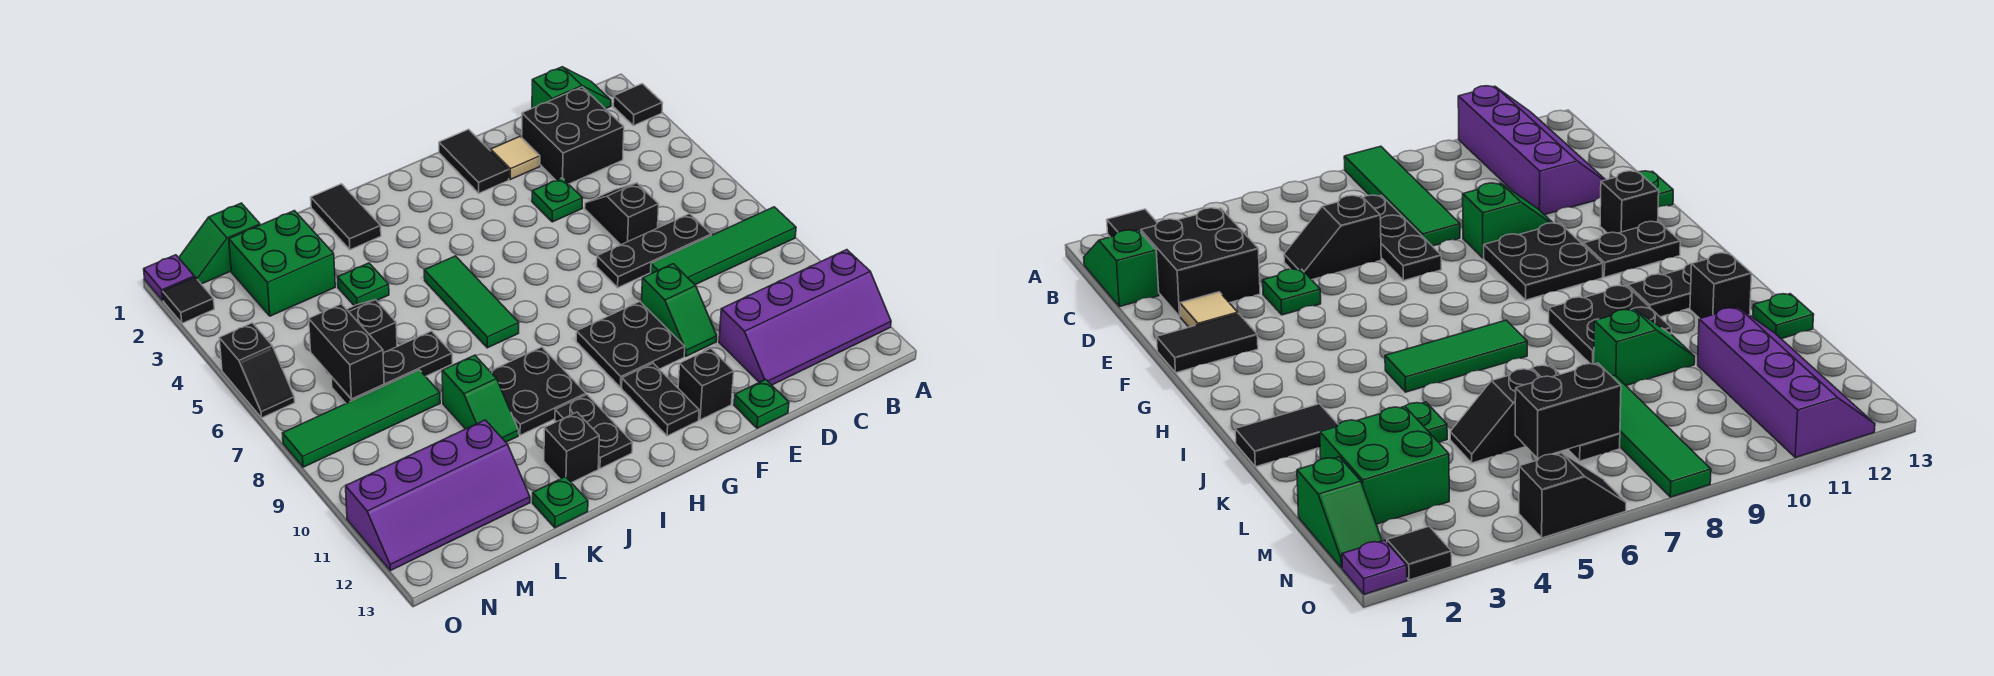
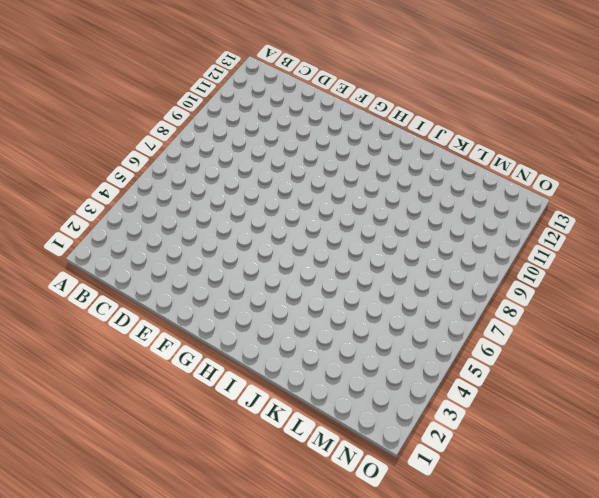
none -> black 1x1 tile [613,84,663,126]
none -> green 1x4 tile [651,207,796,285]
none -> purple 2x4 slope [719,250,891,385]
none -> green 1x2 slope [532,67,611,109]

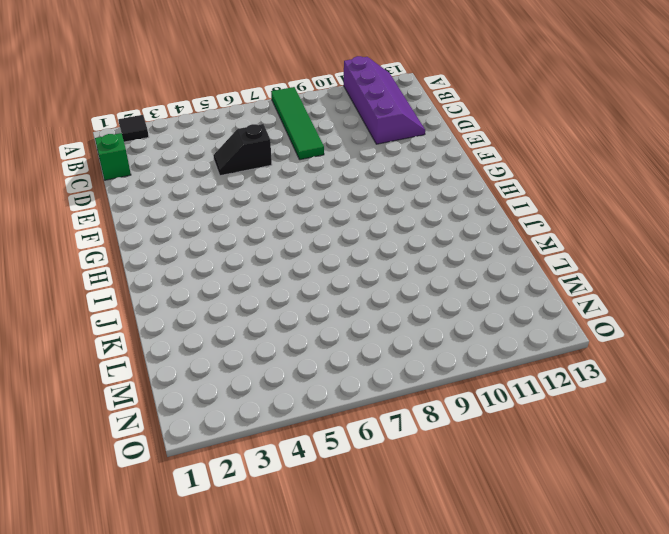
none -> black 2x2 brick [522,87,624,184]
none -> black 1x3 plate [597,214,711,288]
none -> tan 1x1 tile [491,136,540,180]
none -> green 1x1 plate [532,178,582,222]

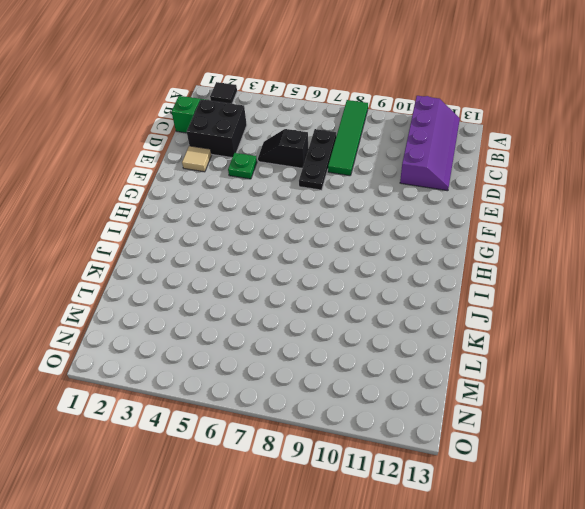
none -> green 1x2 slope [641,264,717,356]
none -> green 1x1 plate [734,379,789,428]
none -> black 1x2 tile [439,129,509,193]
none -> black 2x2 plate [576,302,685,387]

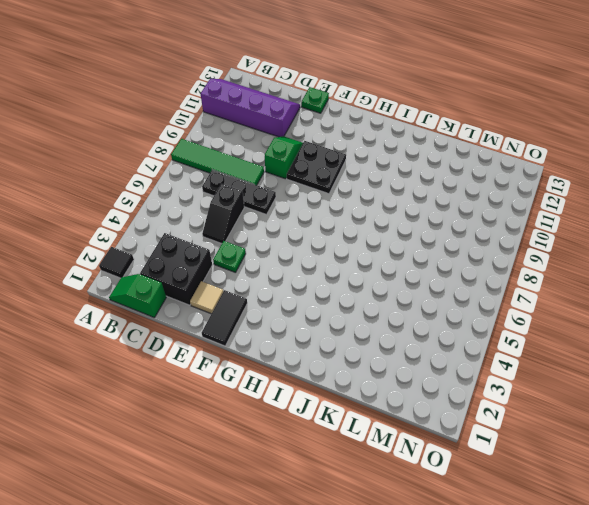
none -> black 1x1 brick [678,348,734,420]
none -> black 1x2 plate [622,363,699,436]
none -> green 1x3 tile [424,256,519,348]
none -> black 2x2 plate [490,347,586,435]

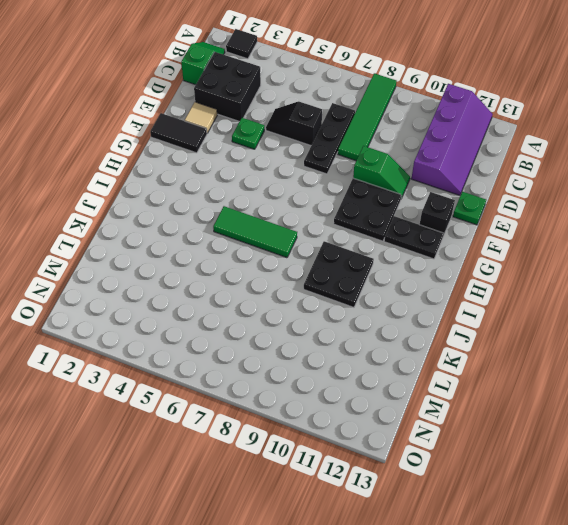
none -> black 1x2 plate [555,395,633,469]
none -> black 1x2 tile [311,184,381,250]
none -> black 1x1 brick [544,412,599,483]
none -> green 1x1 plate [337,263,389,306]

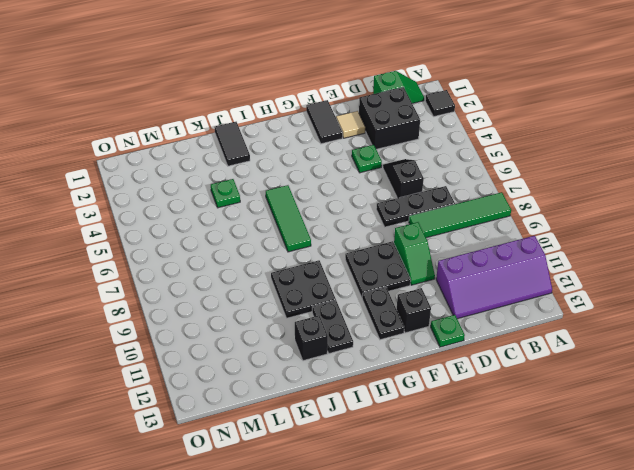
none -> black 1x3 plate [331,331,452,403]
none -> green 1x2 slope [442,355,519,442]
none -> green 1x1 plate [533,477,588,528]
none -> green 2x2 brick [229,211,335,316]

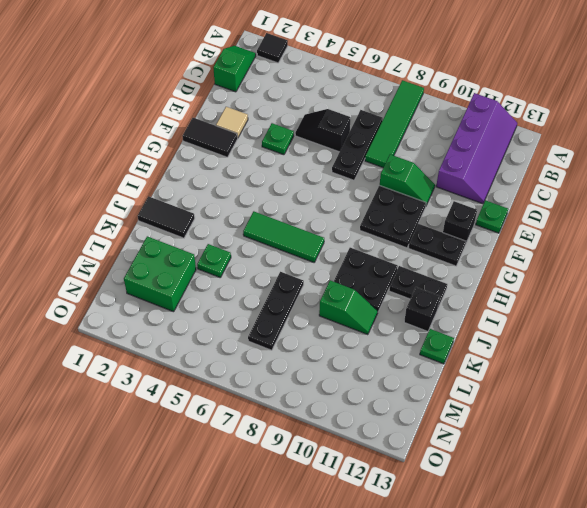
none -> black 2x2 brick [522,87,624,184]
none -> black 1x2 slope [347,300,397,353]
none -> green 1x4 tile [283,370,440,467]
none -> purple 2x4 slope [346,420,530,571]

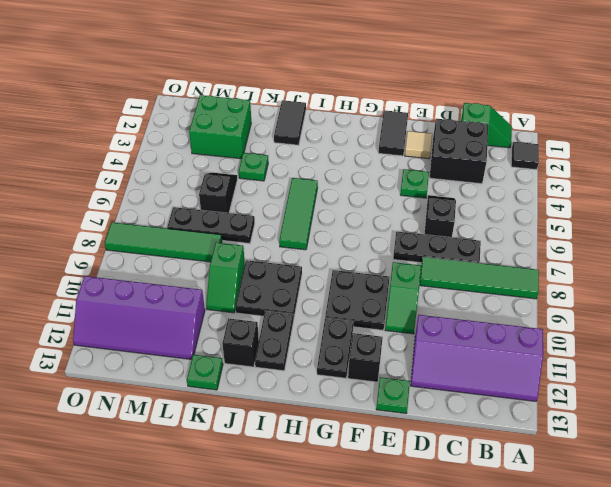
none -> green 1x2 slope [179,203,260,284]
none -> purple 1x1 plate [144,255,194,300]
none -> black 1x1 tile [163,277,214,323]
none -> black 1x2 slope [219,323,295,418]

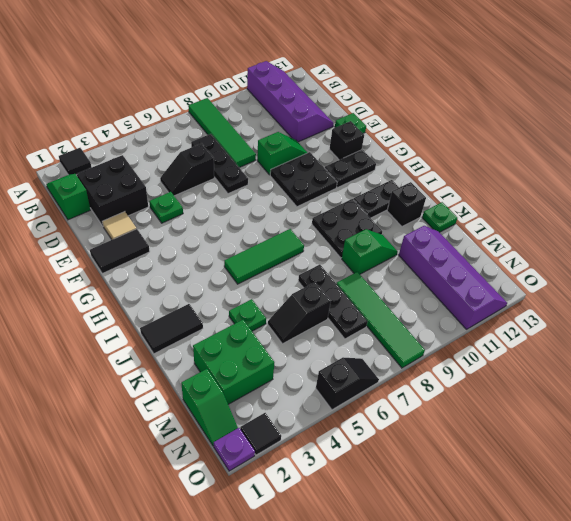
none -> black 1x2 brick [309,304,384,399]

